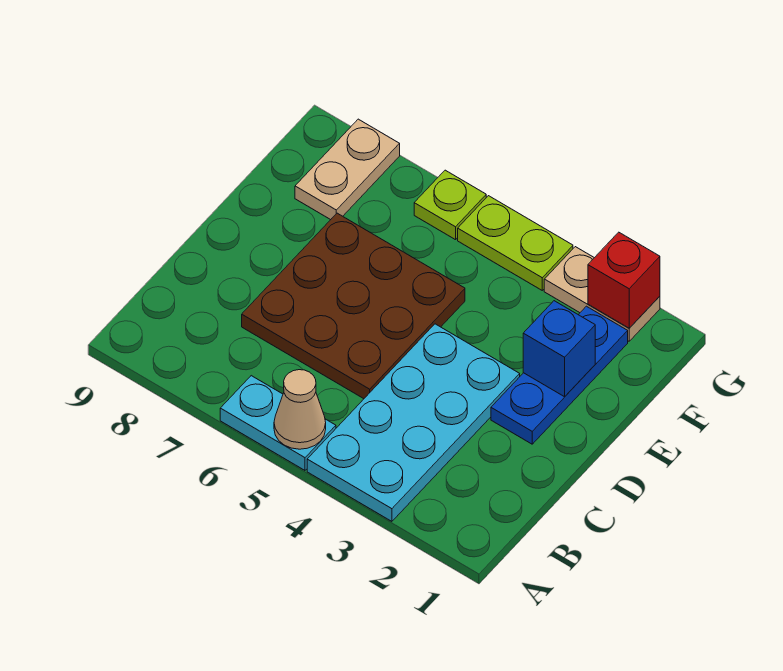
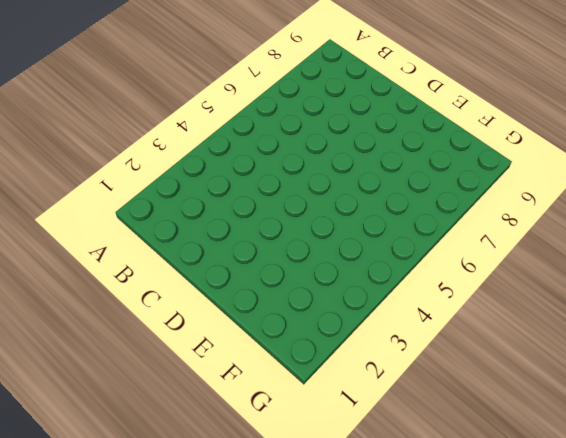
none -> cyan 2x4 plate [307,324,520,521]
none -> cyan 1x2 plate [220,376,336,470]

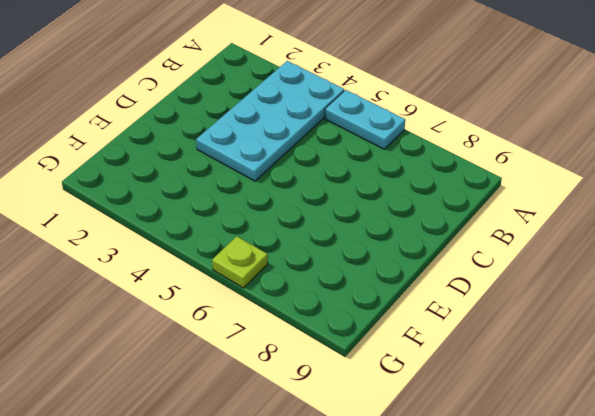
none -> brown 3x3 plate [242,213,465,399]
none -> blue 1x3 plate [491,306,628,444]

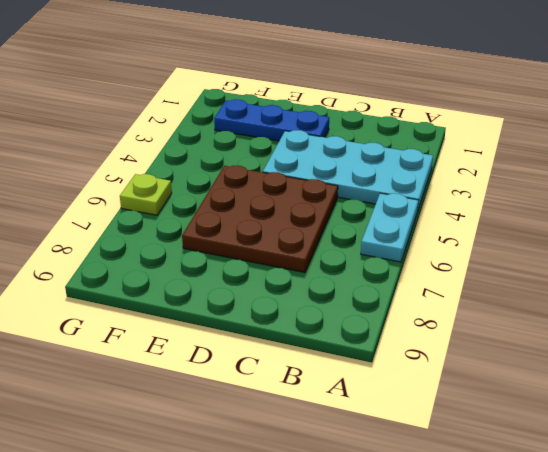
none -> tan 1x2 plate [295,119,400,220]
none -> tan 1x2 plate [544,247,660,341]

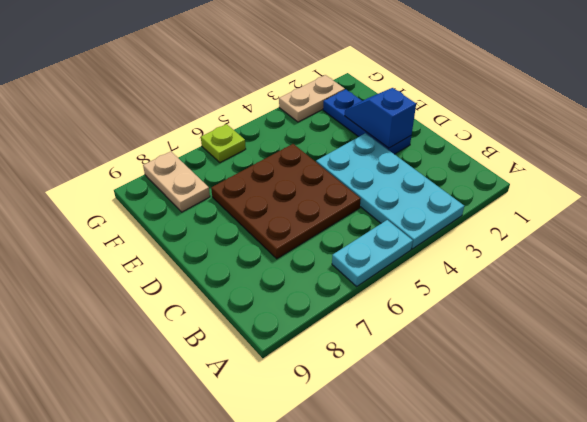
blue 1x2 slope [345,88,416,148] -> blue 1x1 brick [523,301,595,397]
none -> lime 1x2 plate [458,196,573,290]
none -> tan 1x1 cone [274,370,326,449]

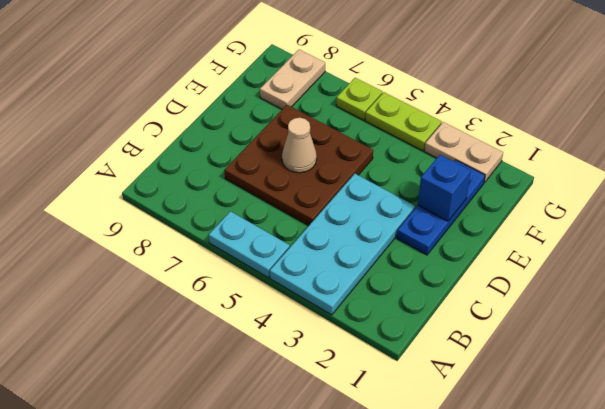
tan 1x1 cone [282,118,317,173] -> tan 1x1 cone moved to [274,370,326,449]
none -> red 1x1 brick [588,232,660,328]

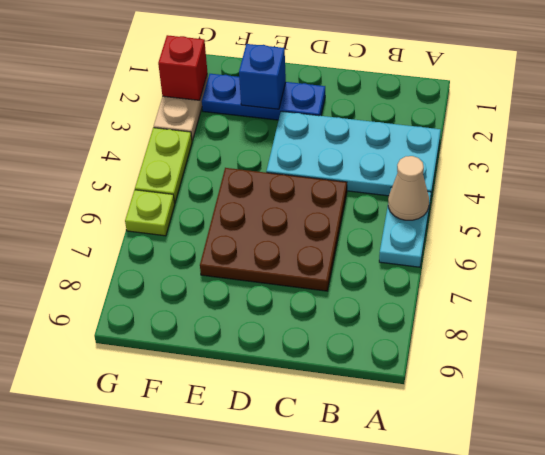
none -> tan 1x2 plate [295,119,400,220]

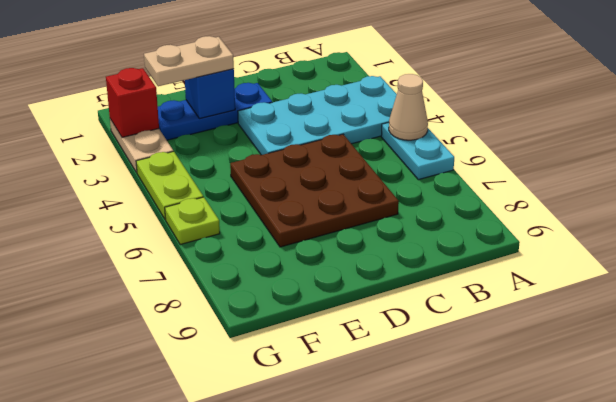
tan 1x2 plate [144,36,234,86] -> tan 1x2 plate moved to [295,119,400,220]

